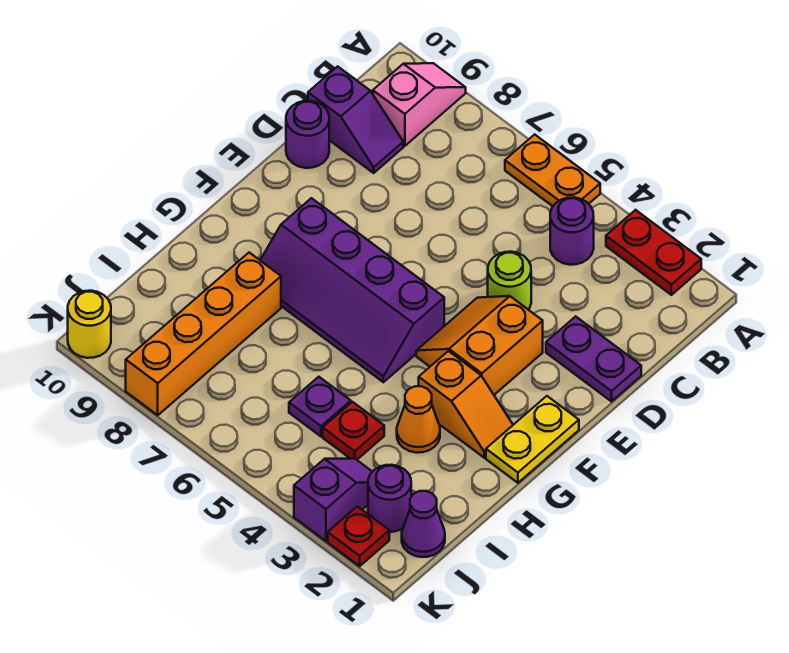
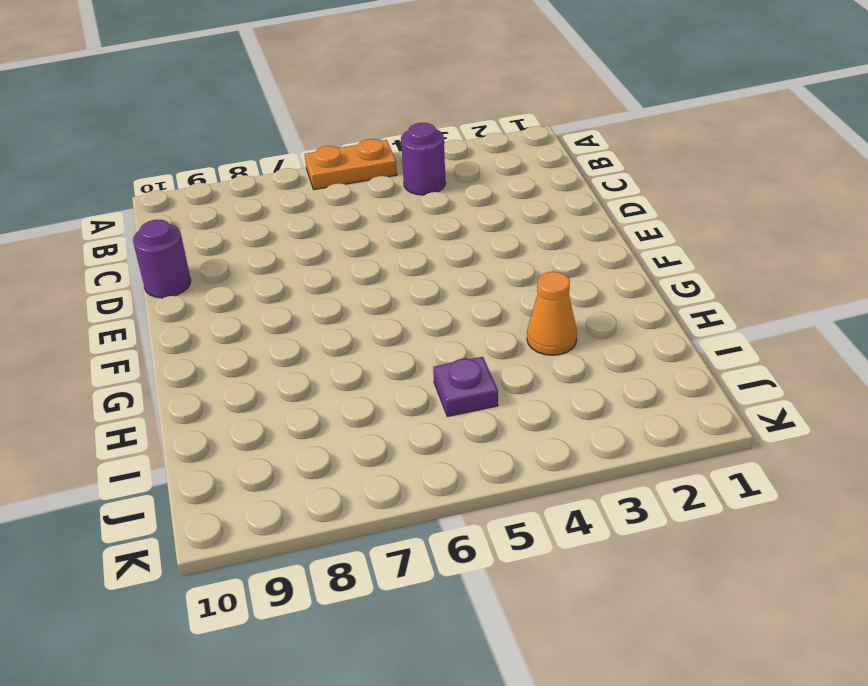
none -> red 1x2 plate [606,210,701,295]
none -> pink 1x2 slope [373,63,466,146]
none -> purple 1x2 slope [308,66,403,173]

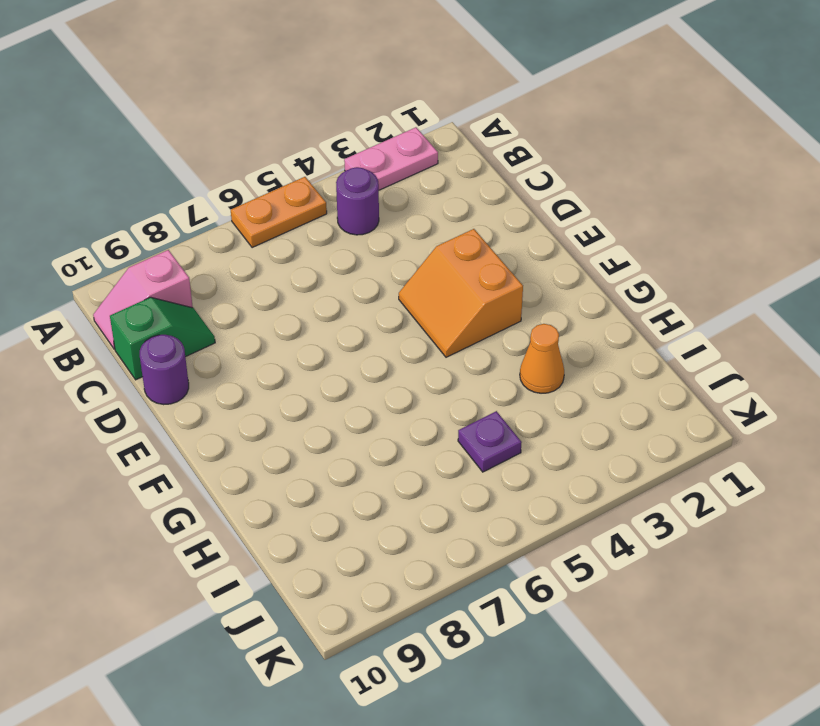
pink 1x2 plate [344,127,438,190] -> red 1x2 plate [606,210,701,295]
pink 1x2 slope [93,250,193,349] -> pink 1x2 slope turned to [373,63,466,146]
green 1x2 slope [110,297,215,380] -> purple 1x2 slope [308,66,403,173]
none -> purple 1x2 plate [546,316,641,401]
none -> lime 1x1 round brick [488,252,531,310]
none -> yellow 1x2 plate [486,396,579,483]

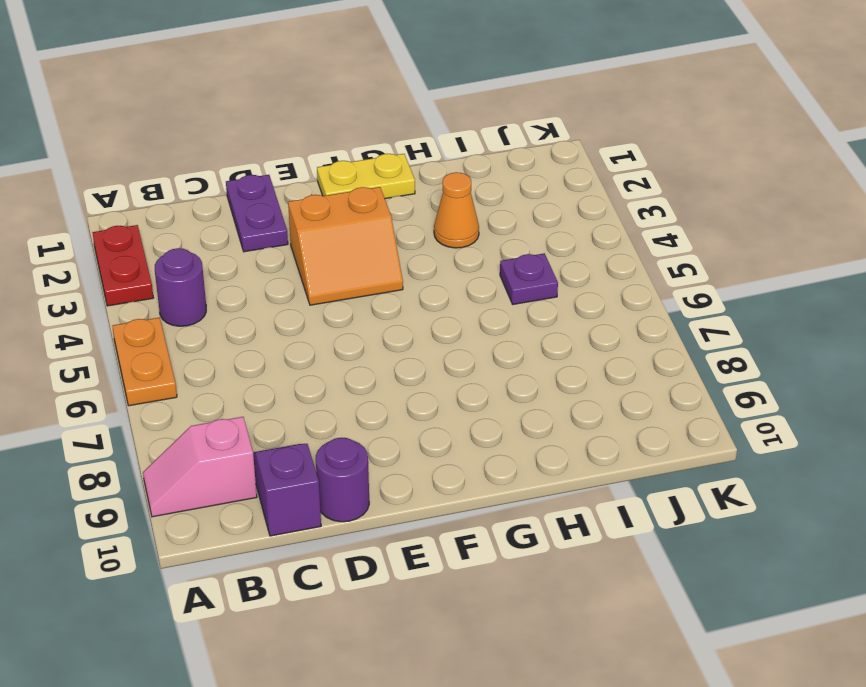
none -> lime 1x1 round brick [488,252,531,310]
none -> purple 2x4 slope [260,198,444,382]
none -> orange 1x2 slope [419,351,513,458]

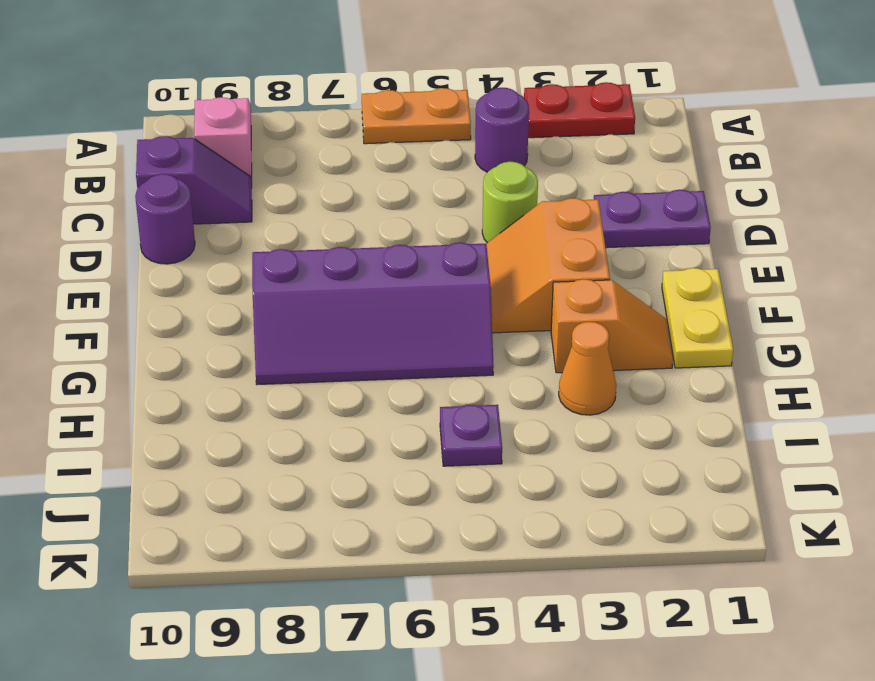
none -> orange 1x4 brick [126,253,281,415]
none -> red 1x1 plate [323,402,384,460]
none -> purple 1x1 cone [402,491,445,557]

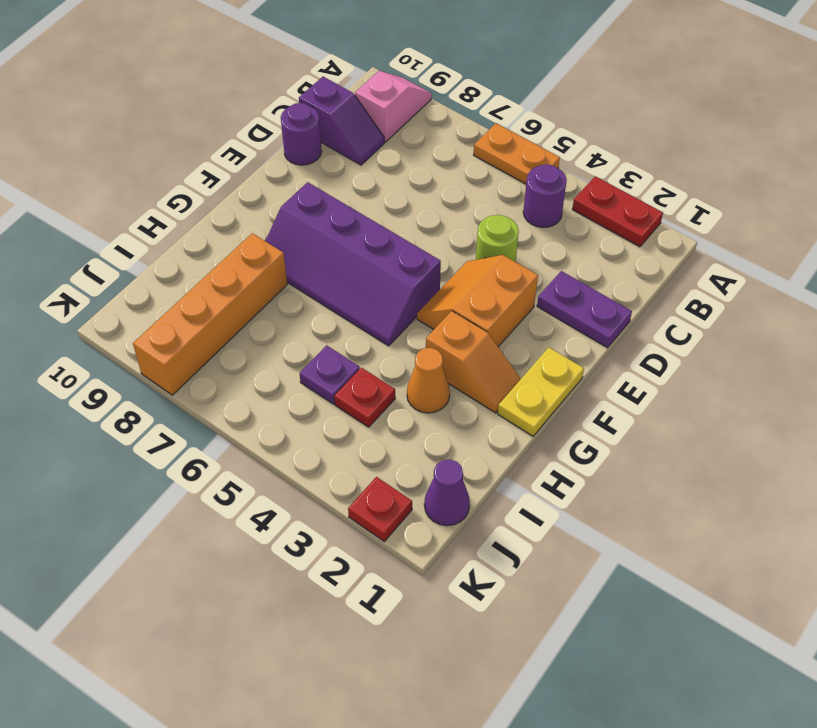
none -> purple 1x1 round brick [368,465,411,532]
none -> purple 1x2 slope [294,459,372,541]
none -> yellow 1x1 round brick [68,291,111,358]

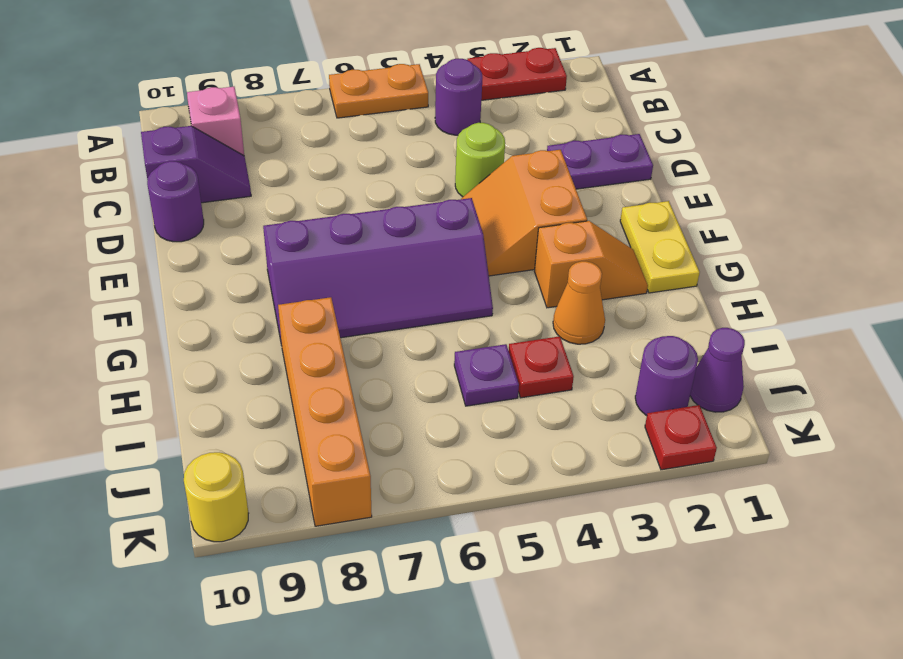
none -> purple 1x2 slope [294,459,372,541]

